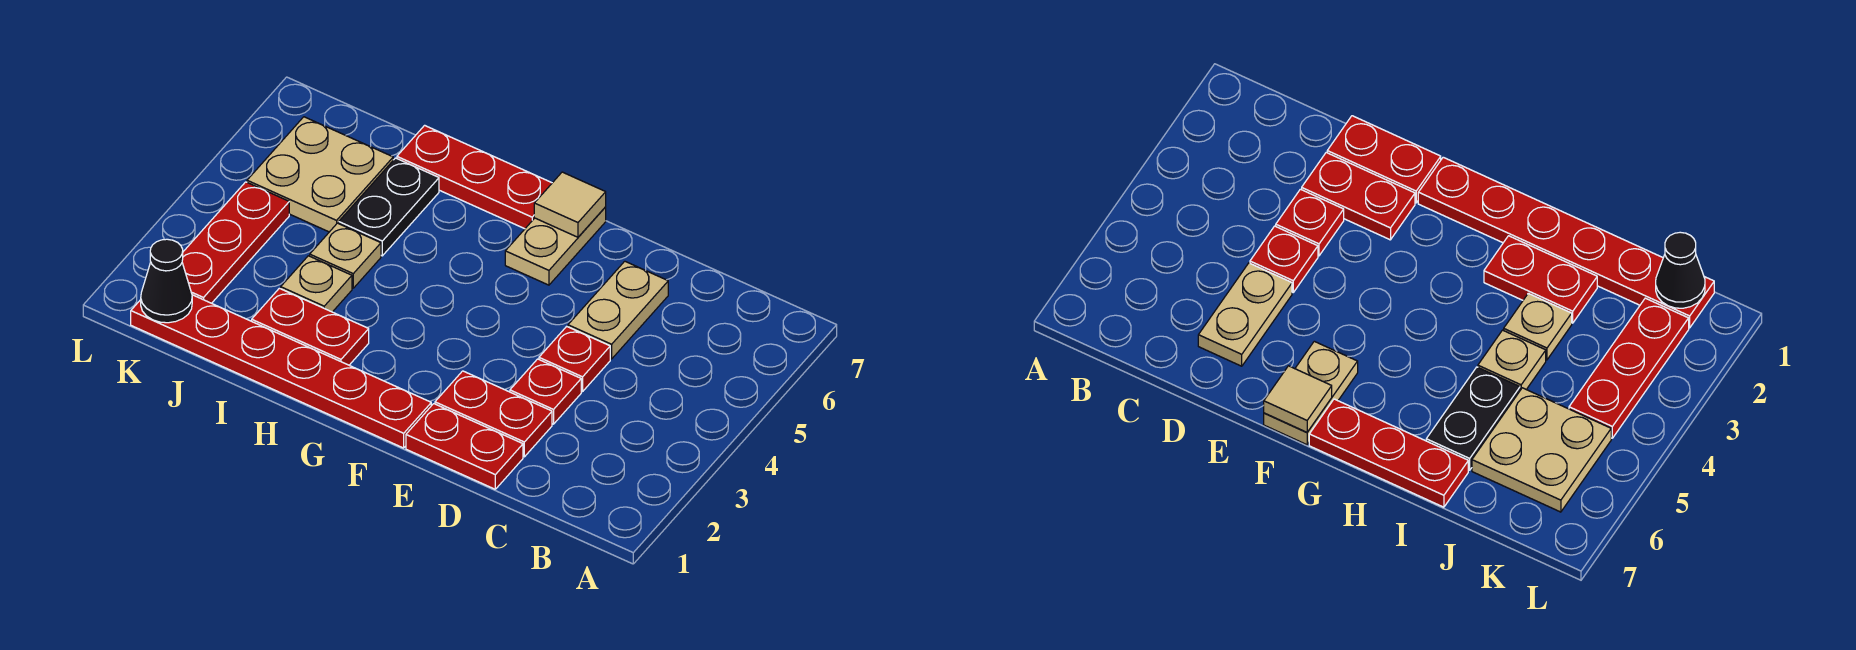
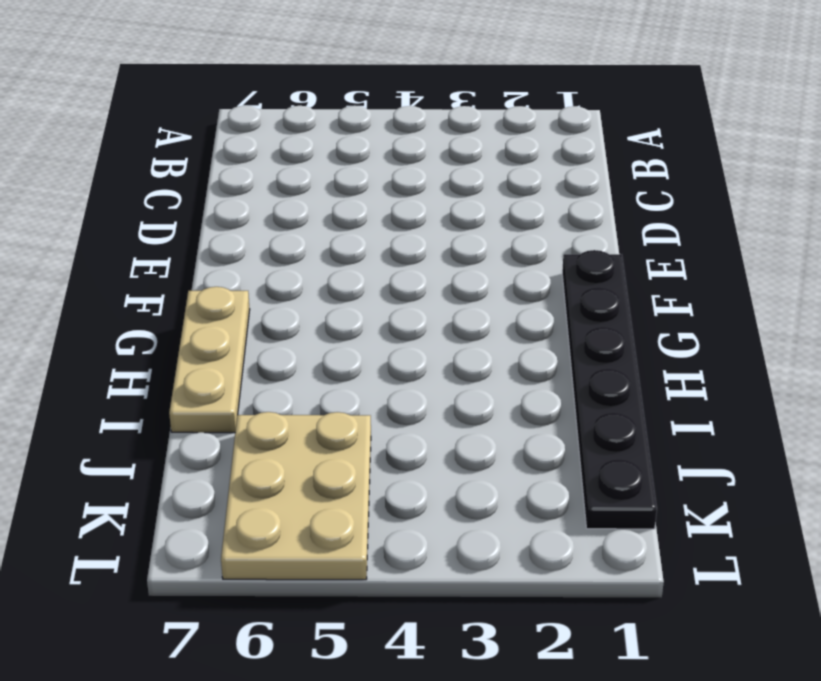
black 1x6 plate [562,250,657,529] -> red 1x6 plate [131,295,431,448]
tan 1x3 plate [169,287,250,433] -> red 1x3 plate [397,125,552,229]
tan 2x3 plate [221,412,371,580] -> tan 2x2 plate [247,117,393,232]
none -> red 1x2 plate [406,404,523,489]
none -> red 1x2 plate [435,371,552,457]
none -> red 1x1 plate [510,359,581,424]

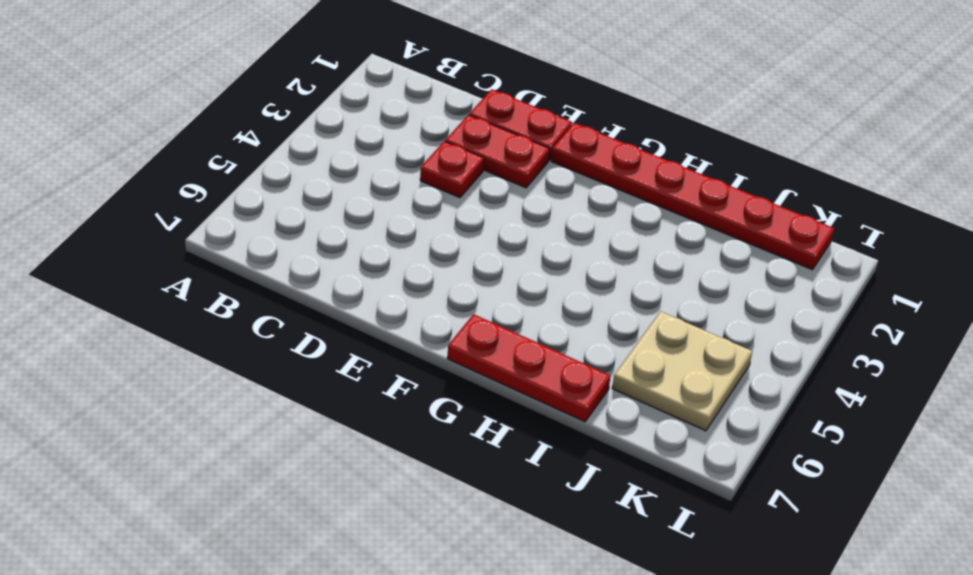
none -> red 1x1 plate [539,326,610,392]
none -> tan 1x2 plate [568,261,668,359]
none -> tan 1x2 plate [505,207,606,285]

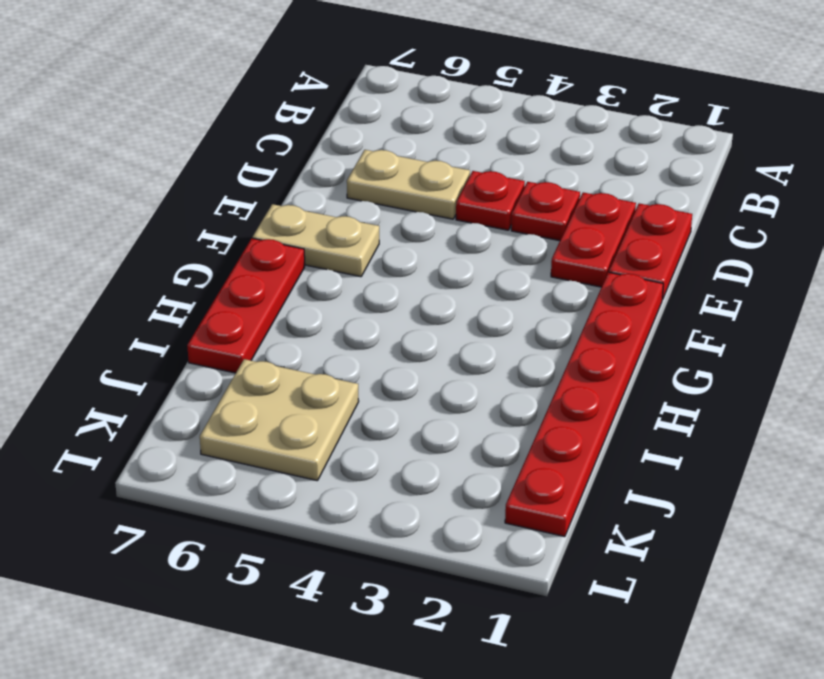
none -> red 1x2 plate [252,288,369,365]
none -> tan 1x1 plate [281,256,352,312]
none -> tan 1x1 plate [310,223,381,288]

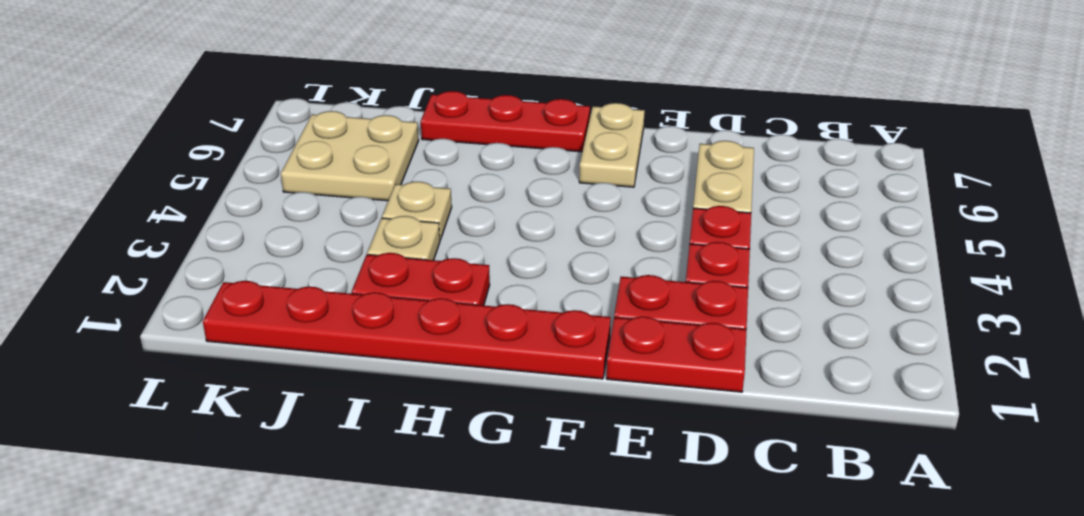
none -> black 1x2 plate [339,158,439,256]
none -> red 1x3 plate [182,182,289,303]
none -> tan 1x1 tile [534,172,606,237]

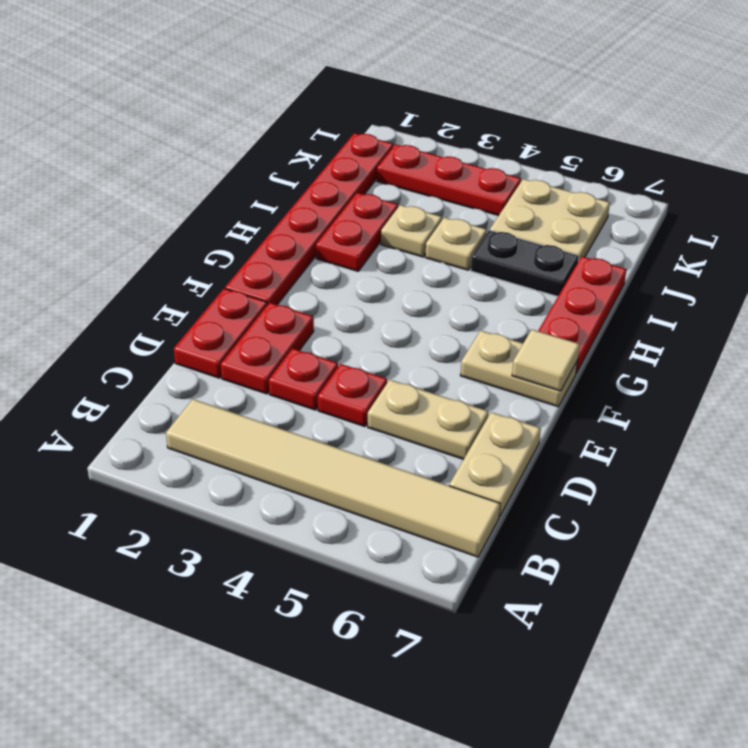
tan 1x6 tile [166,399,500,557] -> none
tan 1x2 plate [449,412,541,517] -> none
none -> black 1x1 cone [141,239,192,323]

